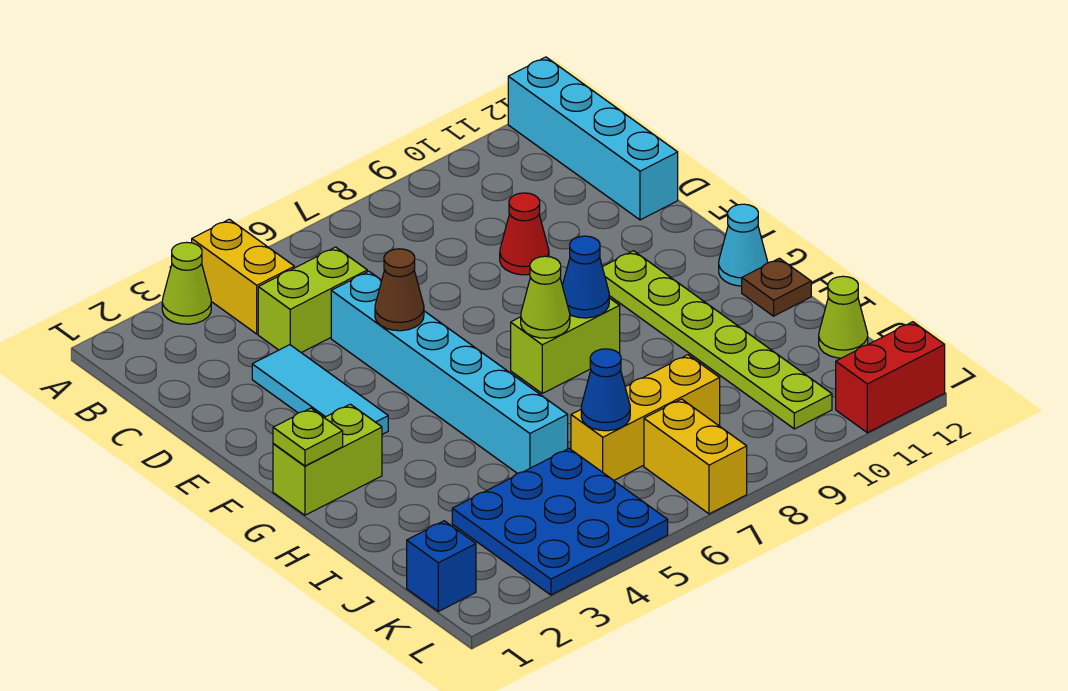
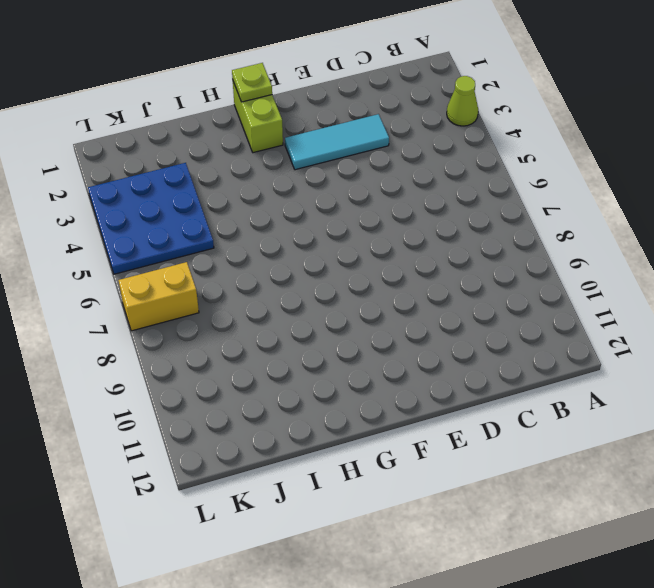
none -> yellow 1x2 brick [192,219,294,334]
none -> cyan 1x4 brick [508,57,678,220]
none -> lime 1x2 brick [258,247,367,353]

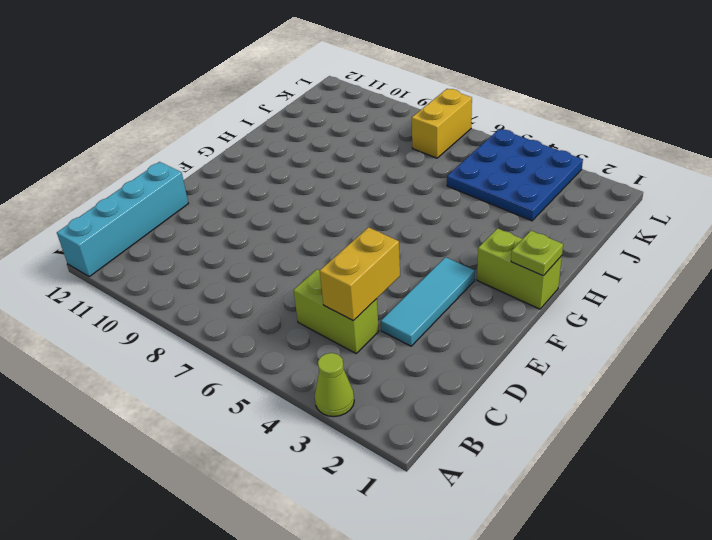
yellow 1x2 brick [320,227,400,321] -> yellow 1x2 brick moved to [192,219,294,334]
none -> cyan 1x6 brick [331,271,568,474]
none -> red 1x1 cone [500,193,549,275]
none -> lime 1x6 plate [602,251,832,429]

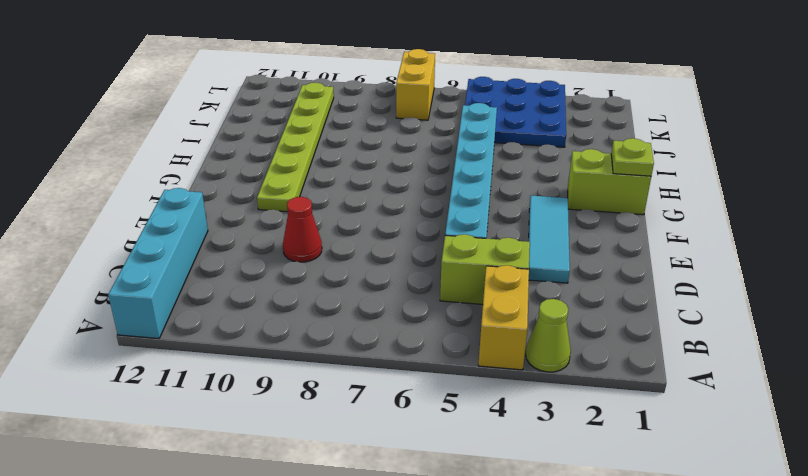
none -> lime 1x2 brick [511,298,620,393]
none -> cyan 1x1 cone [719,204,768,286]
none -> brown 1x1 plate [742,258,811,316]

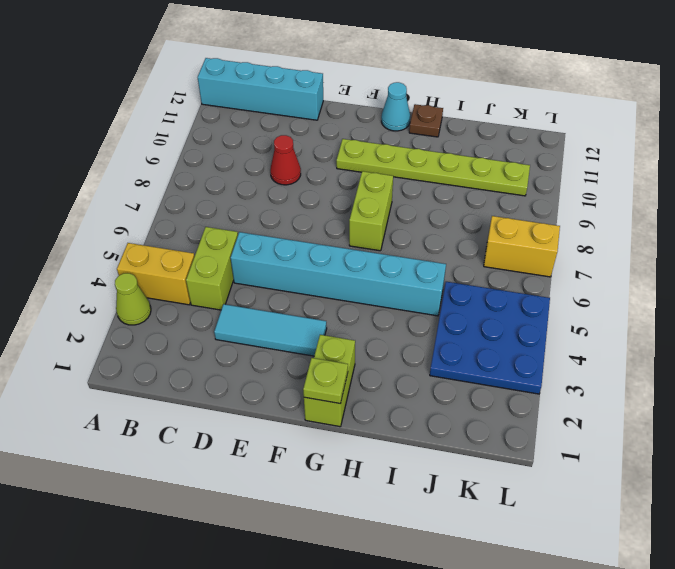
none -> yellow 1x3 brick [571,355,720,480]
none -> lime 1x1 cone [819,276,868,358]
none -> blue 1x1 brick [407,521,476,611]

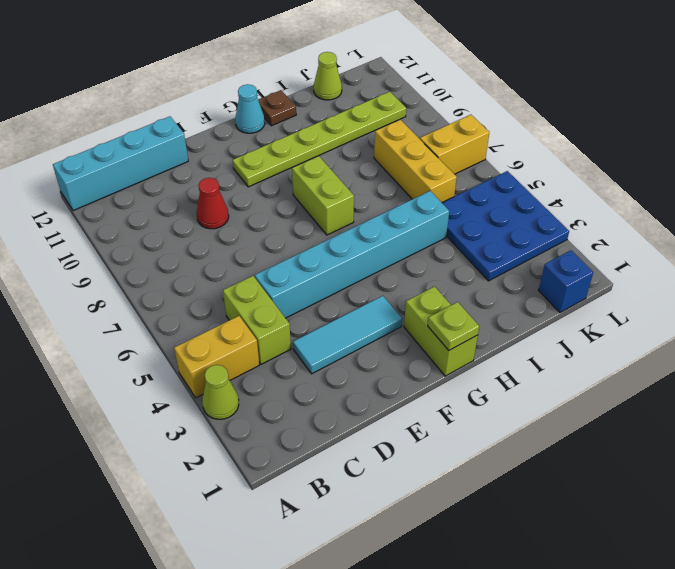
none -> red 1x2 brick [836,322,945,433]
none -> brown 1x1 cone [375,249,424,331]
none -> lime 1x1 cone [521,256,570,338]

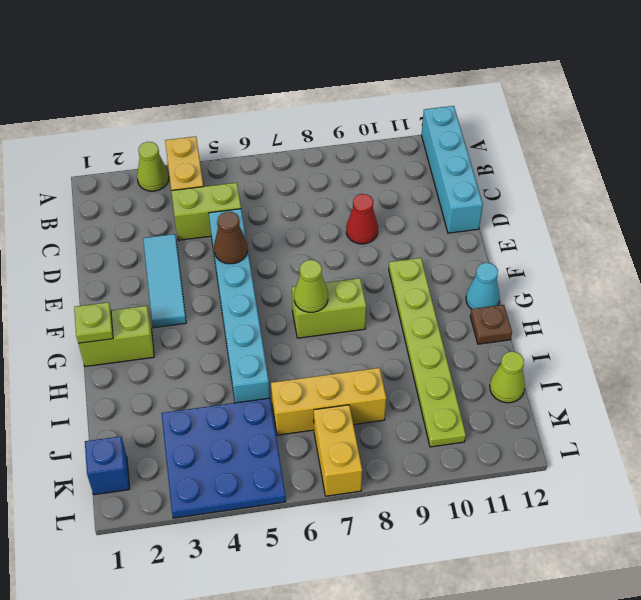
none -> red 1x2 brick [836,322,945,433]
none -> blue 1x1 cone [562,236,609,318]
none -> blue 1x1 cone [581,349,630,431]

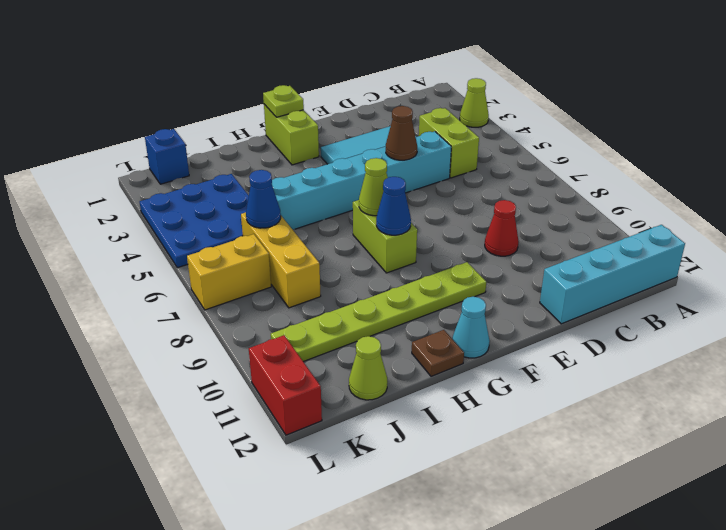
none -> yellow 1x2 brick [192,219,294,334]

